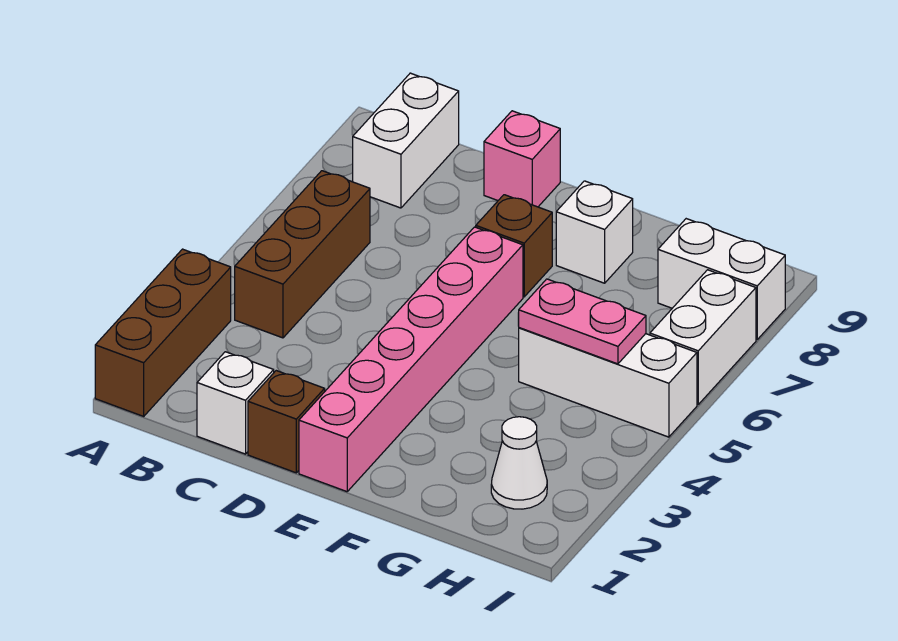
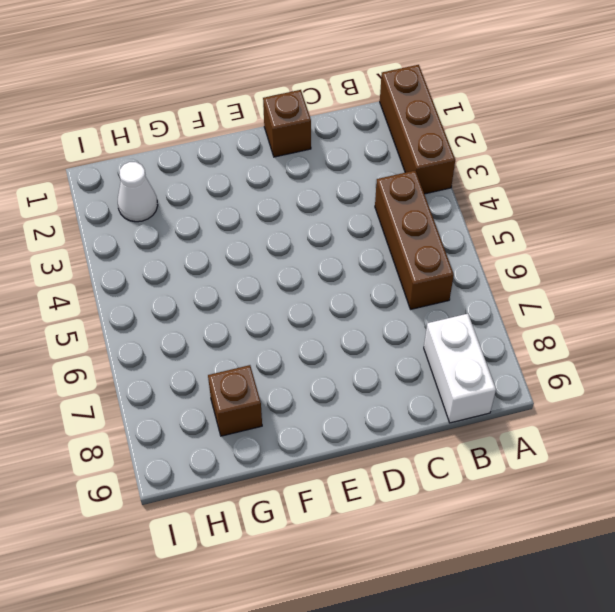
brown 1x1 brick [208,365,262,436] -> brown 1x1 brick moved to [476,195,552,297]
none -> white 1x1 brick [197,352,274,454]
none -> pink 1x1 brick [484,111,560,207]
none -> pink 1x6 brick [299,227,523,492]

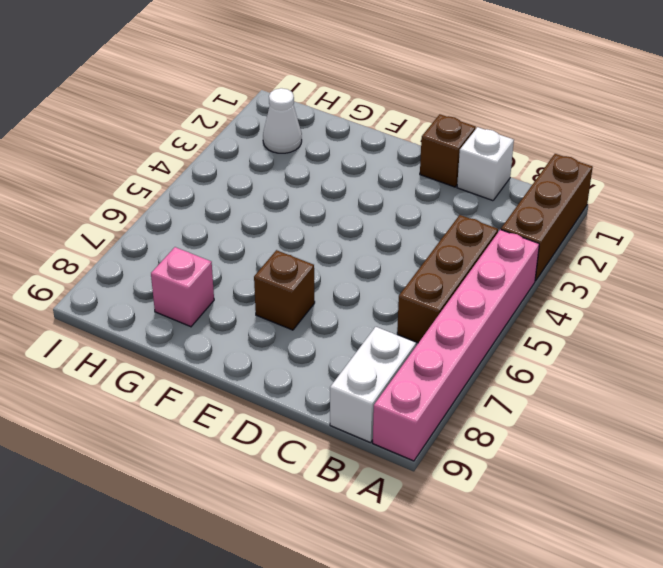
pink 1x6 brick [373,230,539,461] -> pink 1x6 brick moved to [299,227,523,492]
pink 1x1 brick [151,247,214,327] -> pink 1x1 brick moved to [484,111,560,207]
none -> white 1x1 brick [556,181,633,283]
none -> white 1x3 brick [519,328,697,437]
none -> white 1x2 brick [658,219,785,340]

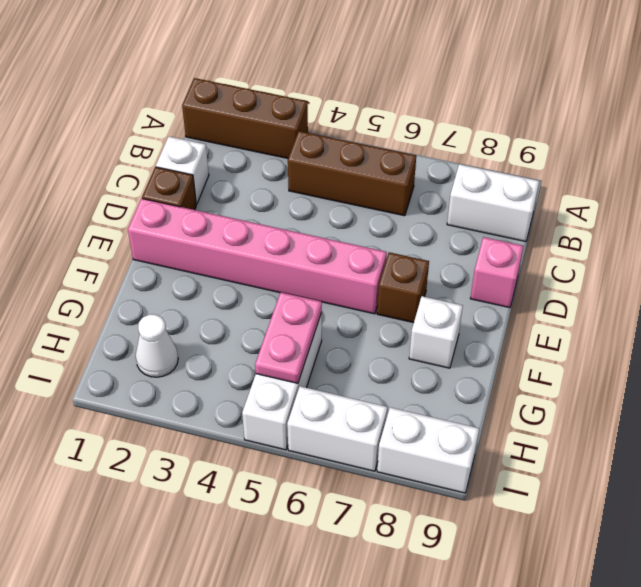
white 1x2 brick [377,407,479,493] -> white 1x2 brick turned to [658,219,785,340]

